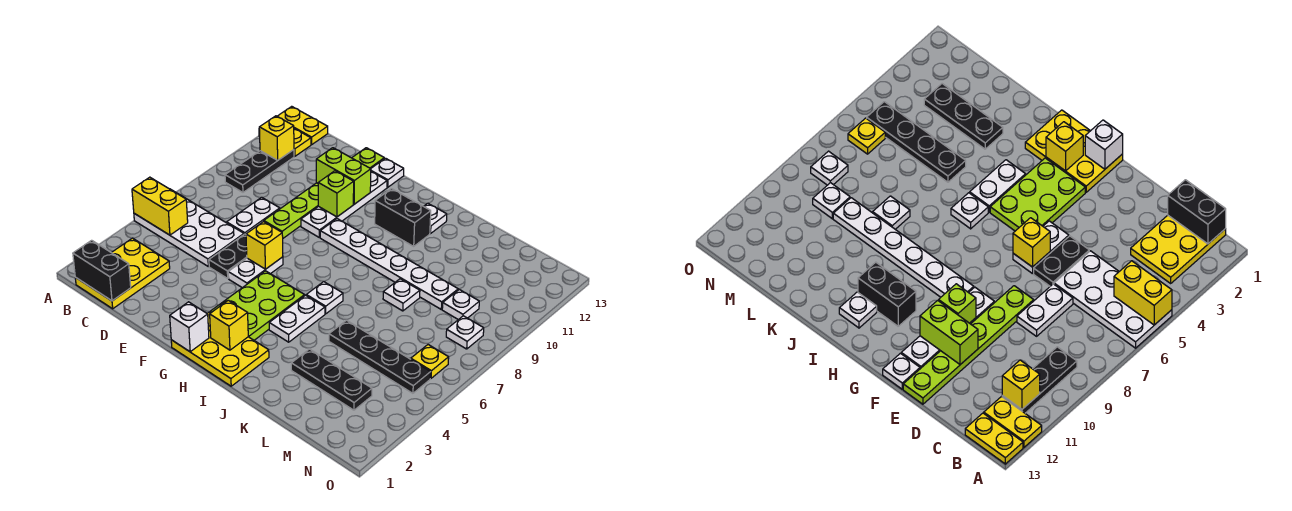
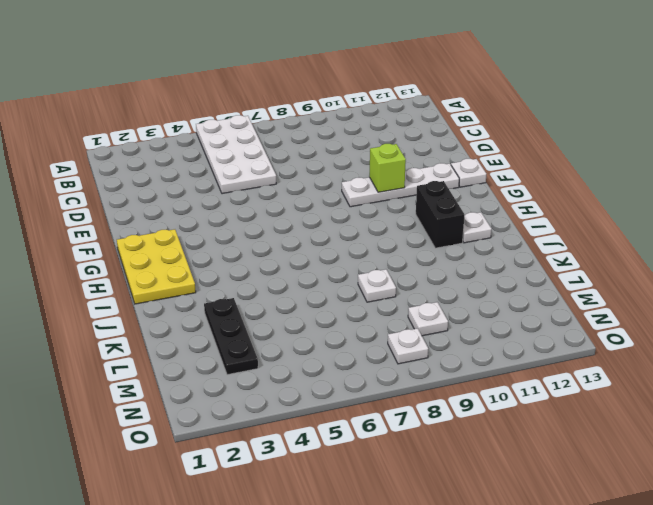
none -> yellow 1x2 plate [259,129,311,156]
none -> yellow 1x2 plate [277,106,328,145]
none -> yellow 2x3 plate [75,238,170,309]
none -> black 1x3 plate [225,150,294,192]

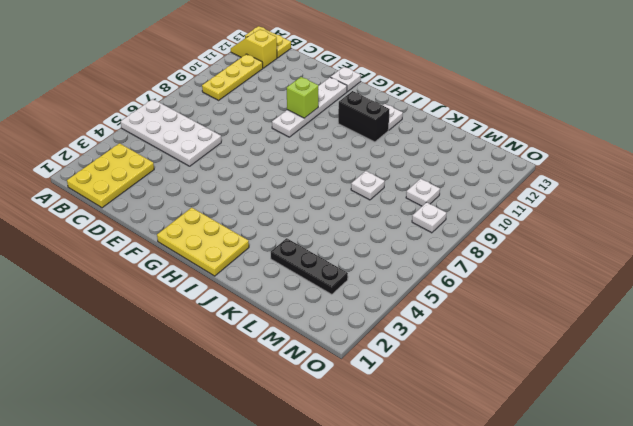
yellow 1x2 slope [231,29,277,68] -> yellow 1x2 plate [259,129,311,156]
yellow 1x3 plate [202,54,263,100] -> black 1x3 plate [225,150,294,192]
none -> white 1x2 plate [227,197,280,234]
none -> black 1x2 plate [209,234,247,278]
none -> lime 1x6 plate [264,148,384,238]
none -> white 1x2 plate [228,257,283,288]

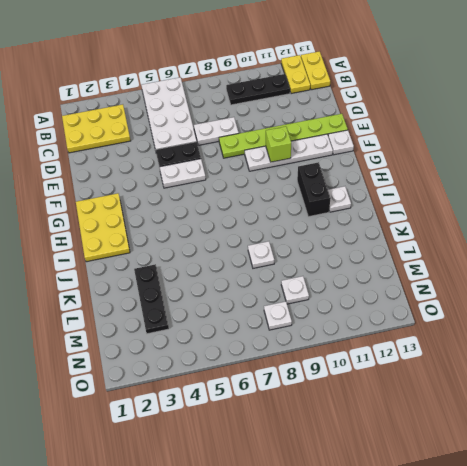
none -> lime 2x3 plate [210,271,305,340]
none -> white 1x6 plate [320,219,458,309]
none -> white 1x2 plate [269,295,325,342]
none -> white 1x1 plate [306,282,343,314]

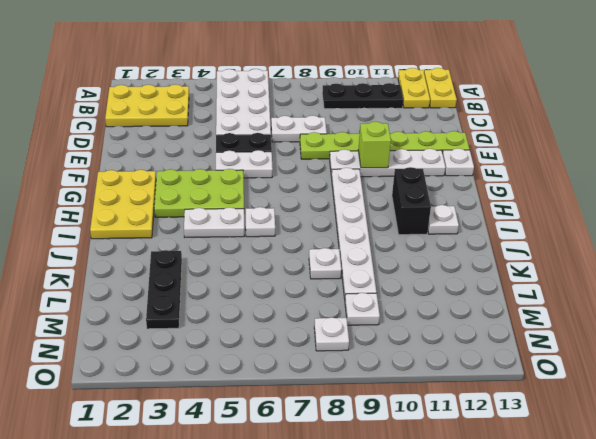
none -> black 1x4 plate [329,320,431,393]
none -> yellow 1x1 plate [411,345,449,378]
none -> yellow 1x2 brick [132,177,188,235]
none -> black 1x2 brick [73,240,131,301]

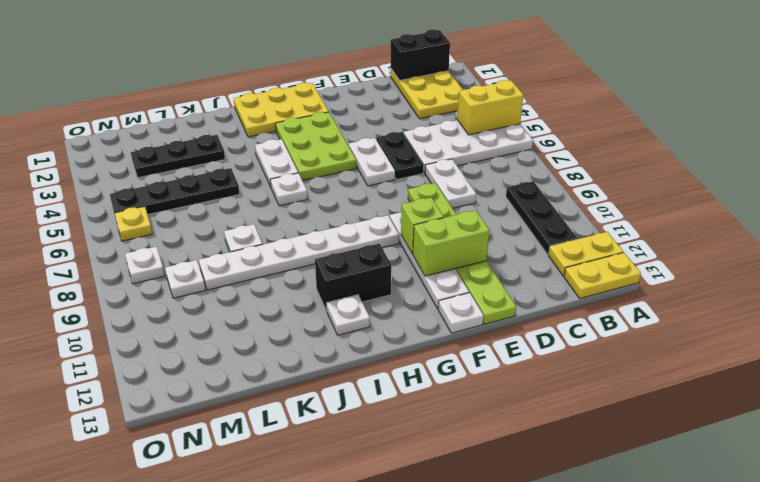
none -> yellow 1x1 brick [259,116,294,160]
none -> yellow 1x1 brick [246,222,283,269]
none -> white 1x1 brick [170,302,209,352]
none -> yellow 1x1 brick [210,300,248,350]

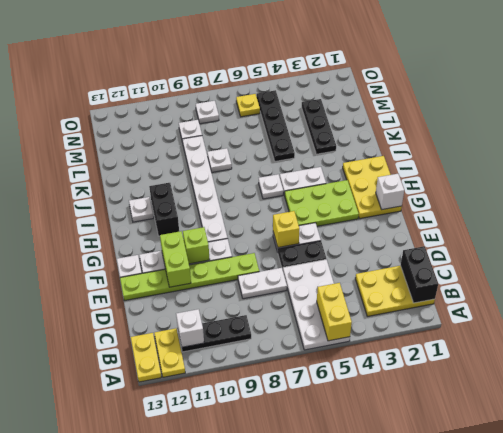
white 1x1 brick [176,309,204,347] -> yellow 1x1 brick [259,116,294,160]
none -> yellow 1x1 brick [210,300,248,350]

